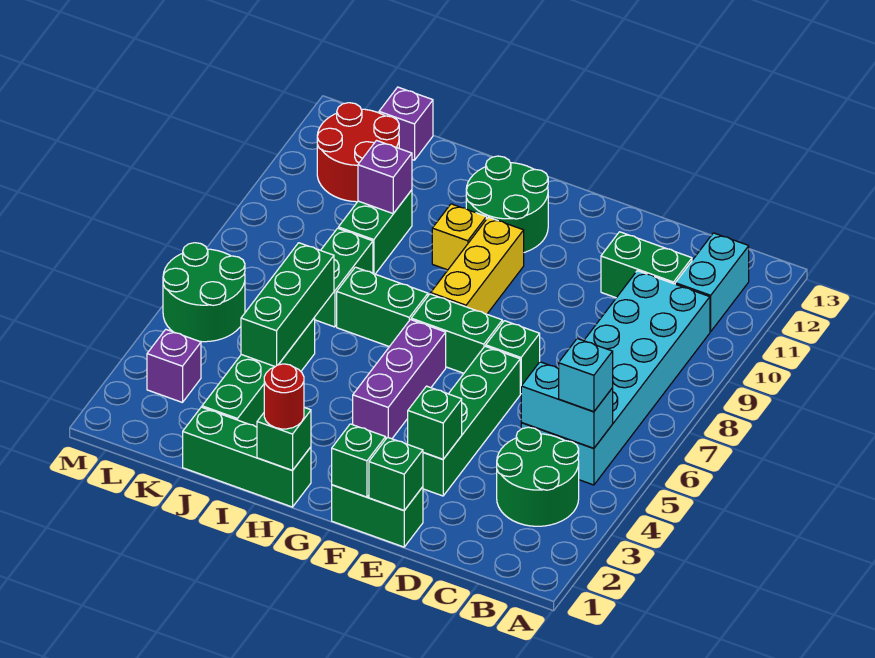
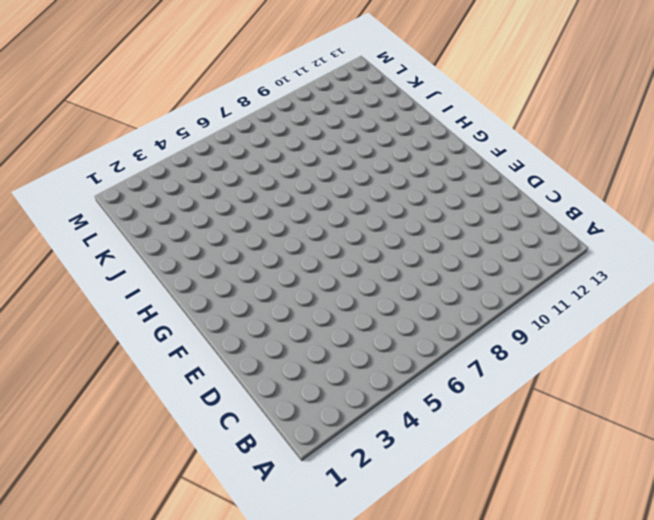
none -> green 2x2 round brick [497,427,579,526]
none -> cyan 2x6 brick [521,271,710,485]
none -> cyan 1x2 brick [675,233,749,332]
none -> green 1x2 brick [601,232,692,298]

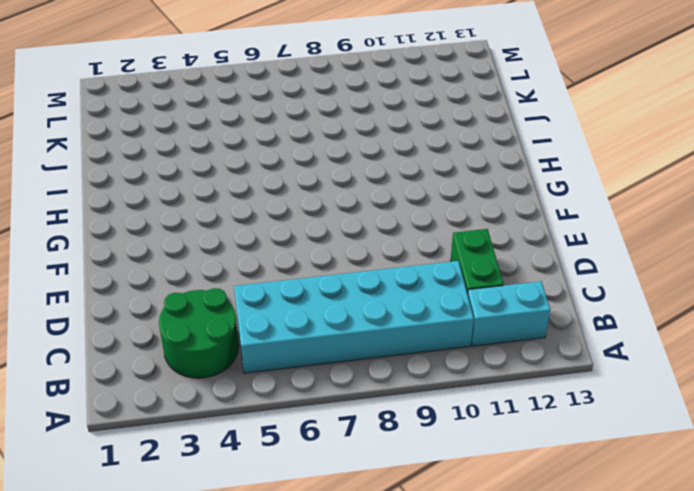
none -> green 1x2 brick [332,485,423,547]
none -> green 1x4 brick [423,346,520,496]
none -> green 1x1 brick [486,321,540,394]
none -> green 1x2 brick [411,294,502,373]

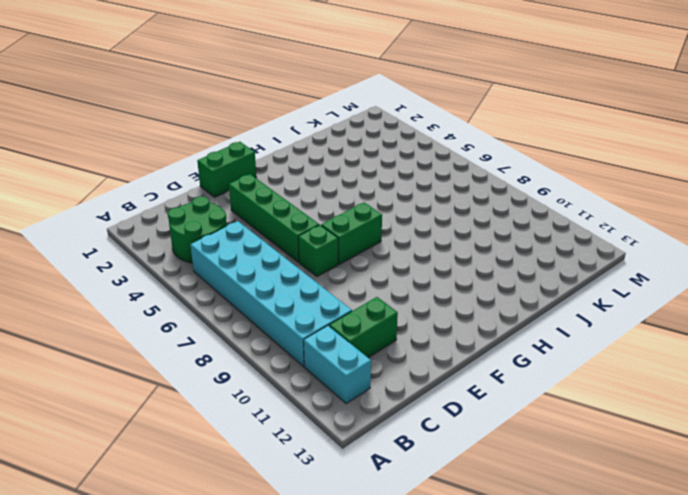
none -> purple 1x3 brick [353,320,446,439]
none -> yellow 1x3 brick [431,217,524,314]
none -> green 2x2 round brick [466,156,548,252]
none -> green 1x3 brick [183,407,311,507]

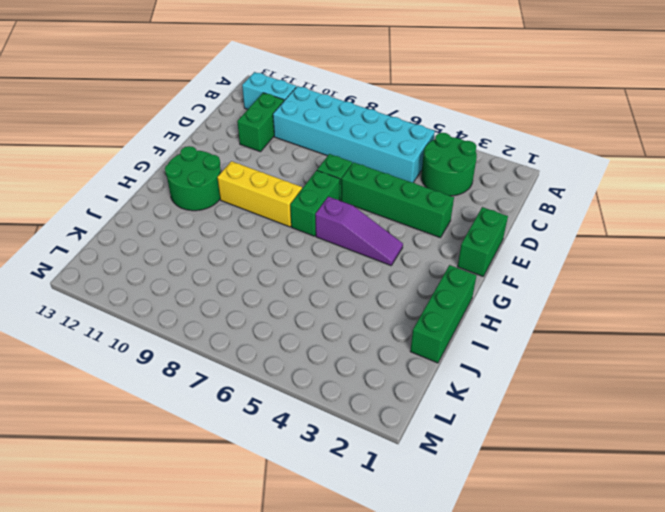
purple 1x3 slope [315,197,403,266] -> purple 1x3 brick [353,320,446,439]
none -> green 1x2 brick [337,267,428,347]
none -> yellow 1x1 brick [432,204,486,270]
none -> green 1x4 brick [202,318,315,427]
none -> green 1x2 brick [314,228,373,327]

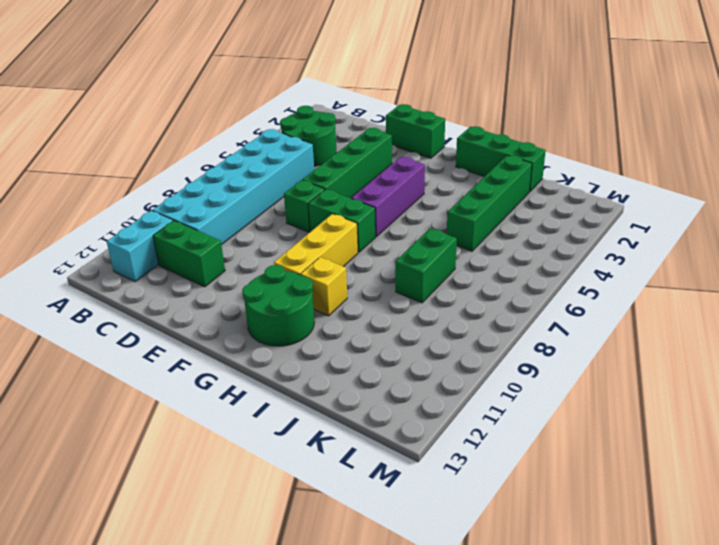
none -> green 1x2 brick [337,267,428,347]
none -> green 1x2 brick [338,190,412,274]
none -> red 2x2 round brick [317,103,399,202]
none -> purple 1x1 brick [379,87,433,160]

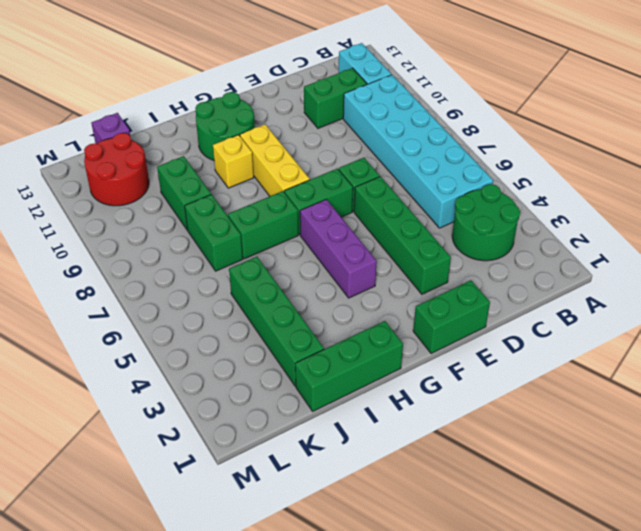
none -> purple 1x1 brick [147,330,201,403]
none -> green 2x2 round brick [163,243,245,342]
none -> cyan 1x2 brick [521,362,613,448]
none -> green 1x1 brick [369,437,423,510]

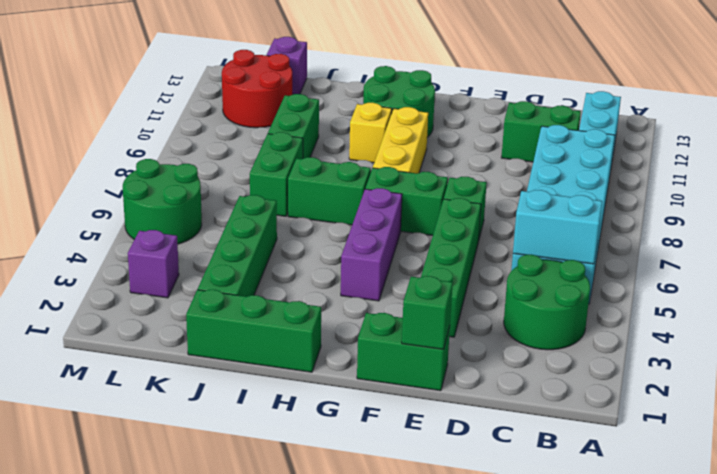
none -> green 1x1 brick [408,386,462,459]
none -> green 1x1 brick [332,424,386,497]
none -> green 1x1 brick [257,407,311,470]
none -> green 1x3 brick [241,243,334,367]

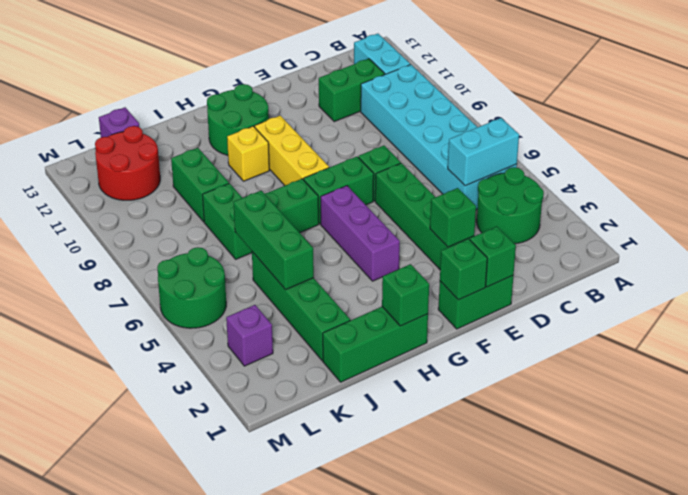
none -> purple 1x1 brick [358,141,412,213]
none -> cyan 1x1 brick [559,339,613,412]
none -> red 1x1 round brick [264,364,304,429]

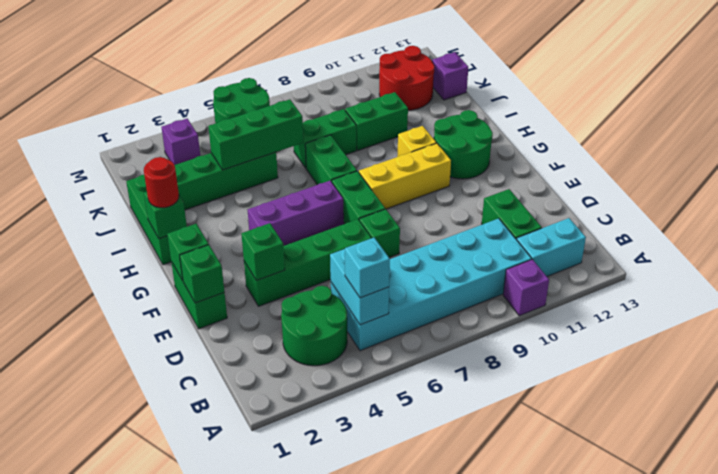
purple 1x1 brick [503,259,549,316] -> purple 1x1 brick moved to [358,141,412,213]

